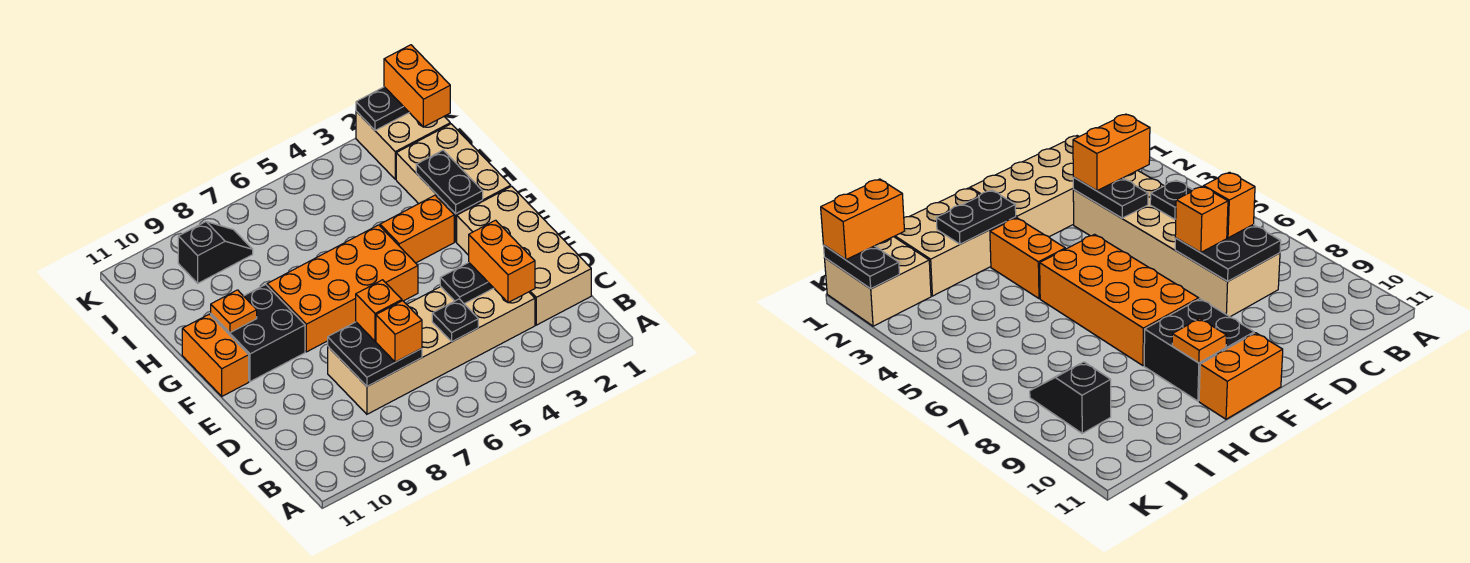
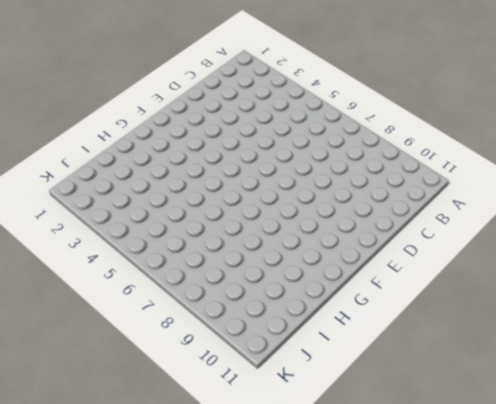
none -> tan 2x4 brick [457,186,591,325]
none -> tan 2x6 brick [328,287,535,414]
none -> orange 2x4 brick [267,225,418,352]

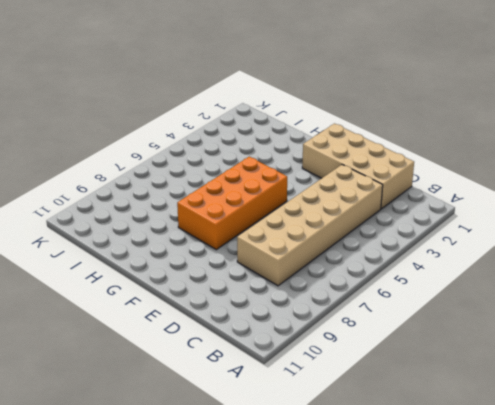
none -> black 2x2 brick [211,284,305,382]
none -> orange 1x2 brick [182,314,249,396]
none -> tan 2x3 brick [396,124,511,242]

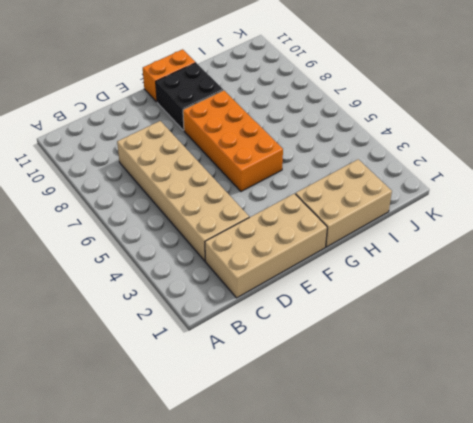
none -> orange 1x2 brick [380,195,454,263]
none -> tan 2x2 brick [356,111,450,179]
none -> black 1x2 slope [178,222,253,283]

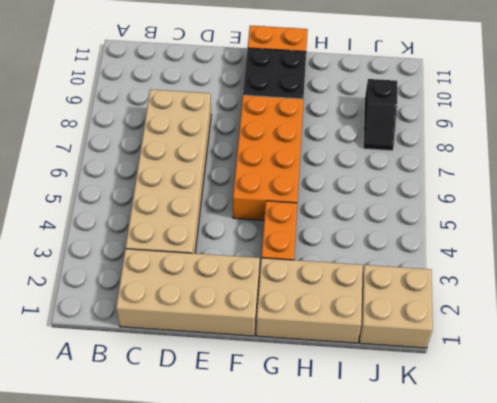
none -> black 1x1 plate [432,299,478,342]
none -> black 2x2 plate [328,322,422,386]
none -> black 1x2 plate [440,263,493,304]

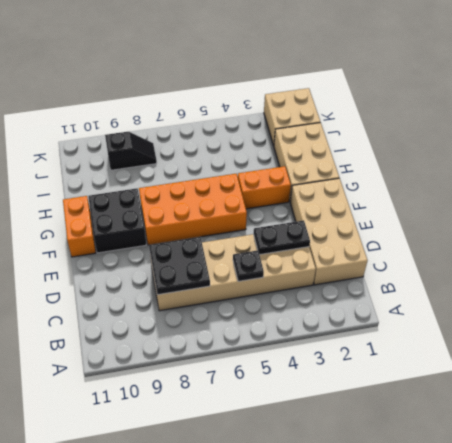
none -> black 1x2 plate [416,150,483,214]
none -> orange 1x1 plate [211,290,257,333]
none -> black 1x2 plate [356,87,409,130]

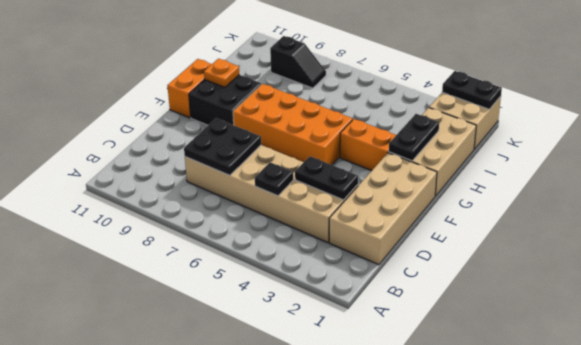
none -> orange 1x2 brick [469,220,535,303]
none -> orange 1x1 brick [376,301,422,362]
none -> orange 1x1 brick [356,280,402,341]

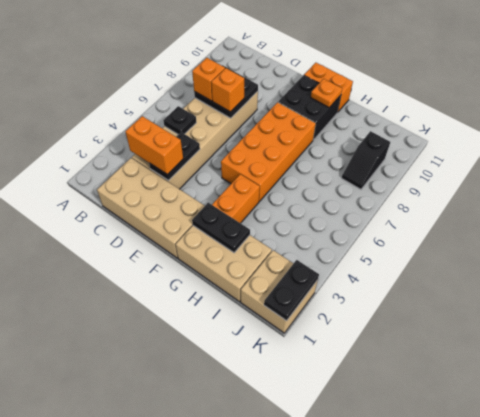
none -> orange 1x2 brick [384,45,450,127]

